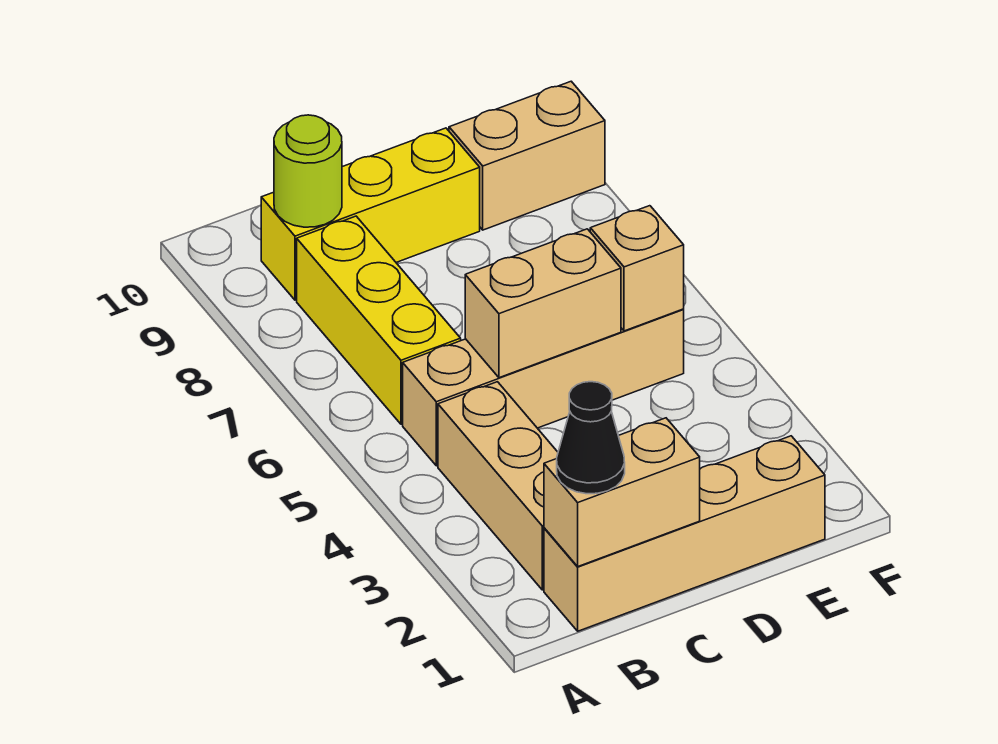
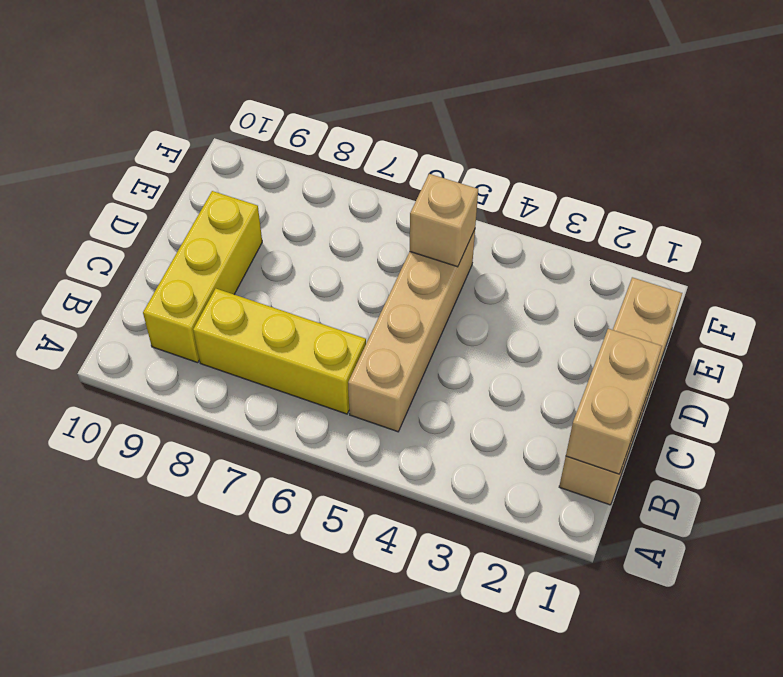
none -> tan 1x3 brick [438,382,558,590]
none -> tan 1x2 brick [449,81,605,230]

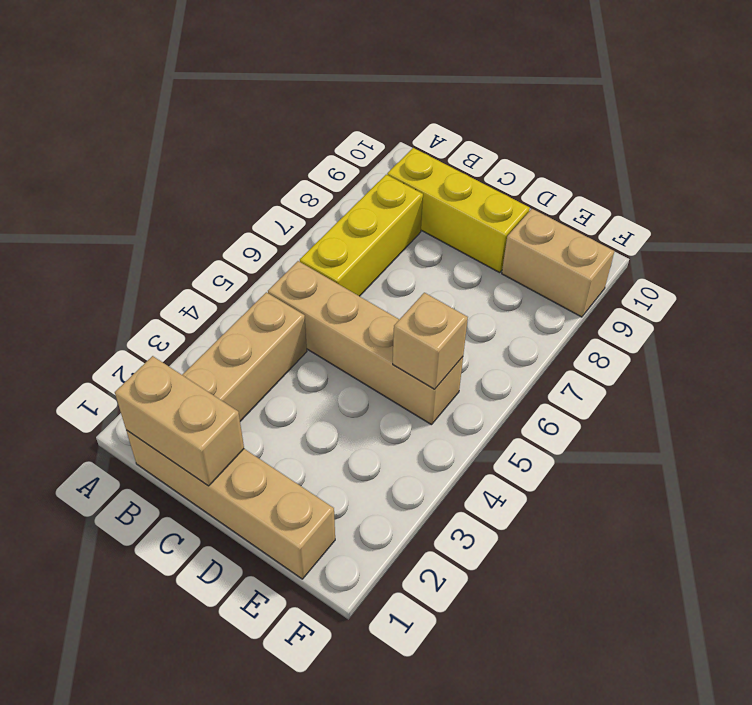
none -> lime 1x1 round brick [274,115,342,227]
none -> tan 1x2 brick [465,229,621,378]

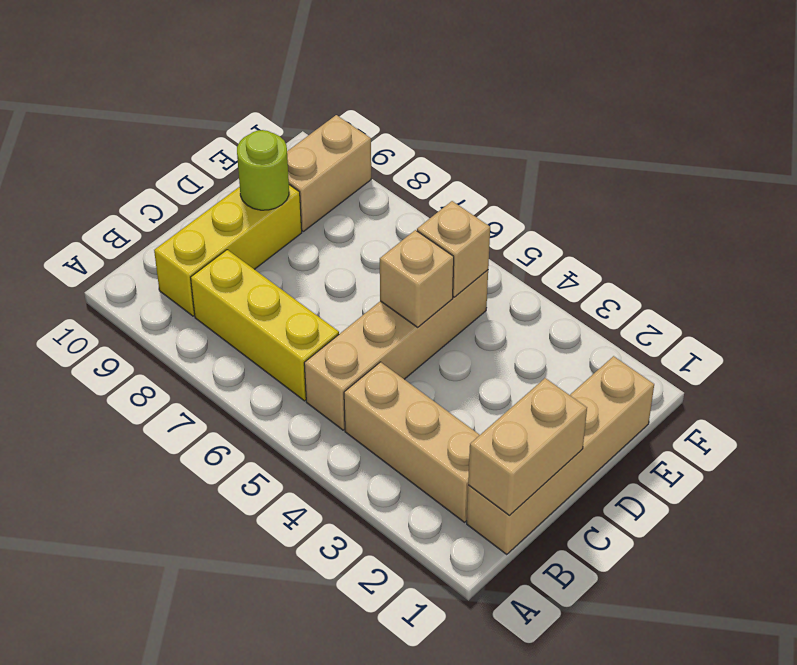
tan 1x1 brick [380,230,454,327] -> tan 1x2 brick [465,229,621,378]
lime 1x1 round brick [237,130,289,210] -> lime 1x1 round brick moved to [274,115,342,227]
none -> black 1x1 cone [557,382,625,494]

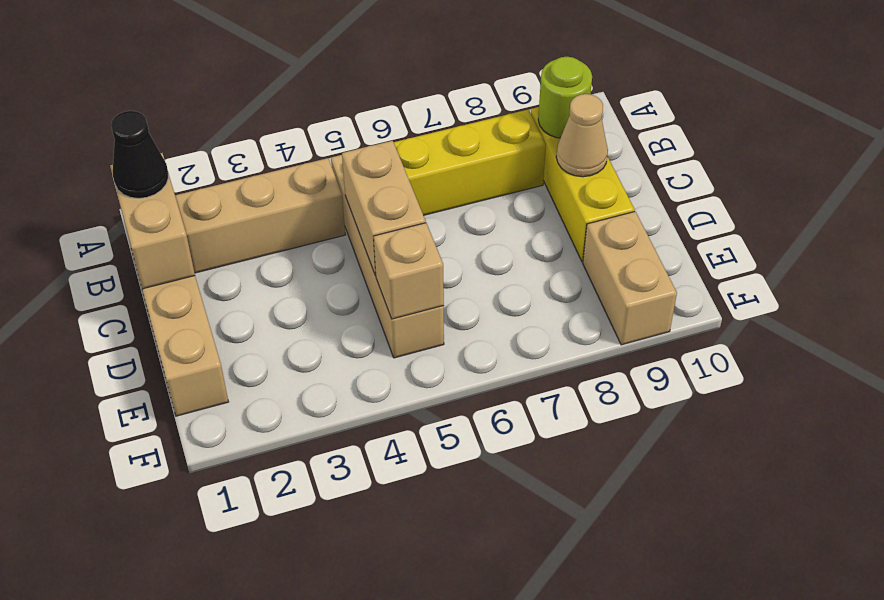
tan 1x1 cone [556,94,608,177] -> none

